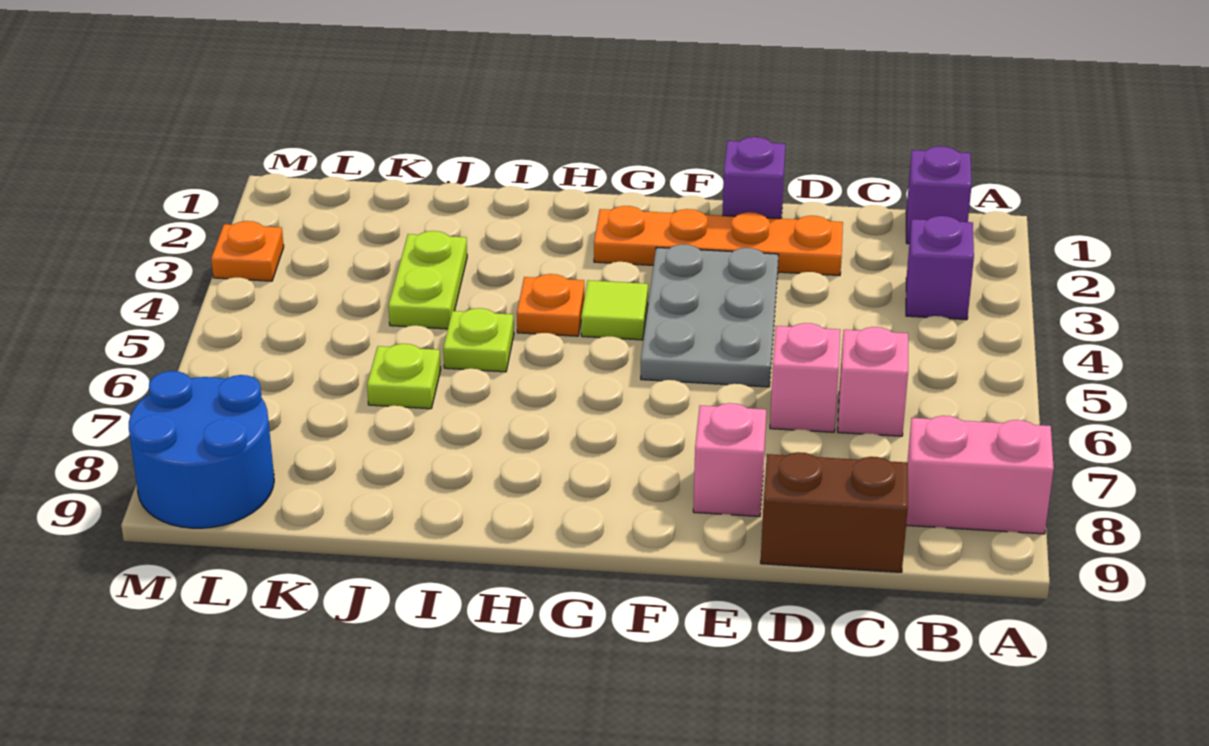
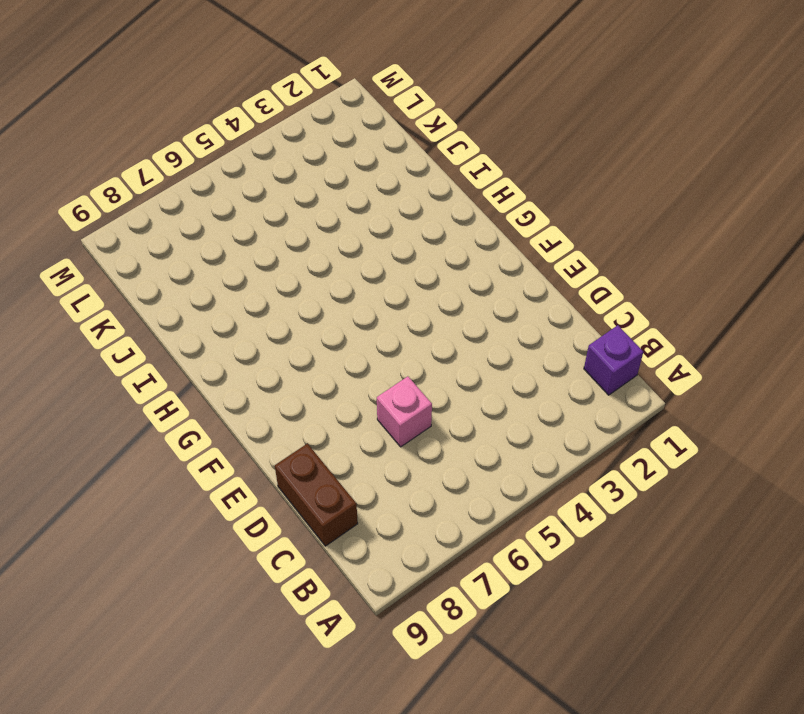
none -> pink 1x2 brick [906,416,1054,534]
none -> purple 1x1 brick [906,216,974,320]
none -> pink 1x1 brick [838,327,908,436]

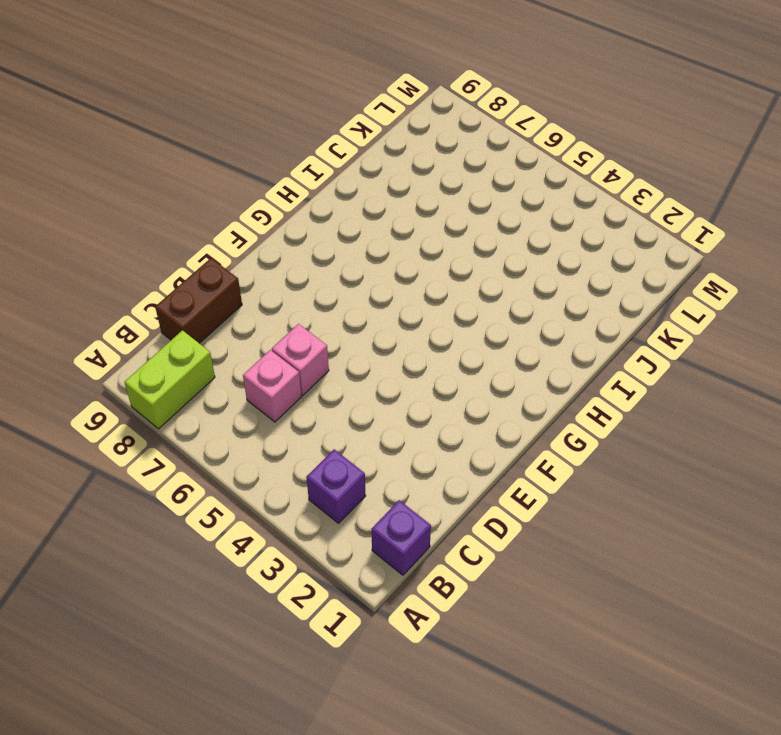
lime 1x2 brick [124,330,215,429] -> pink 1x2 brick [906,416,1054,534]
none -> orange 1x4 plate [594,206,843,276]
none -> purple 1x1 brick [722,137,785,219]
none -> grey 2x3 plate [641,244,778,387]

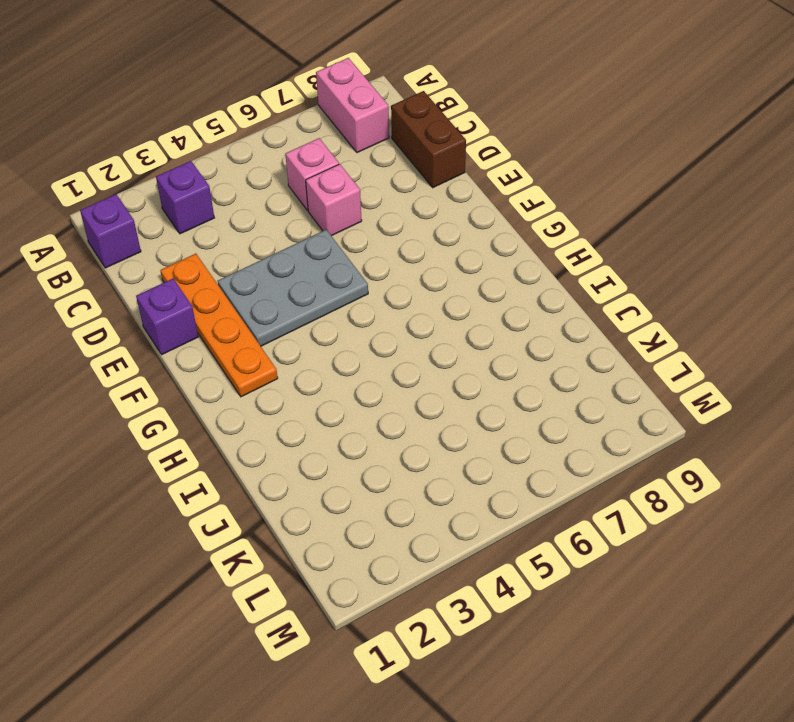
none -> pink 1x1 brick [693,403,766,517]
none -> lime 1x1 tile [581,280,648,340]
none -> orange 1x1 plate [517,274,585,336]

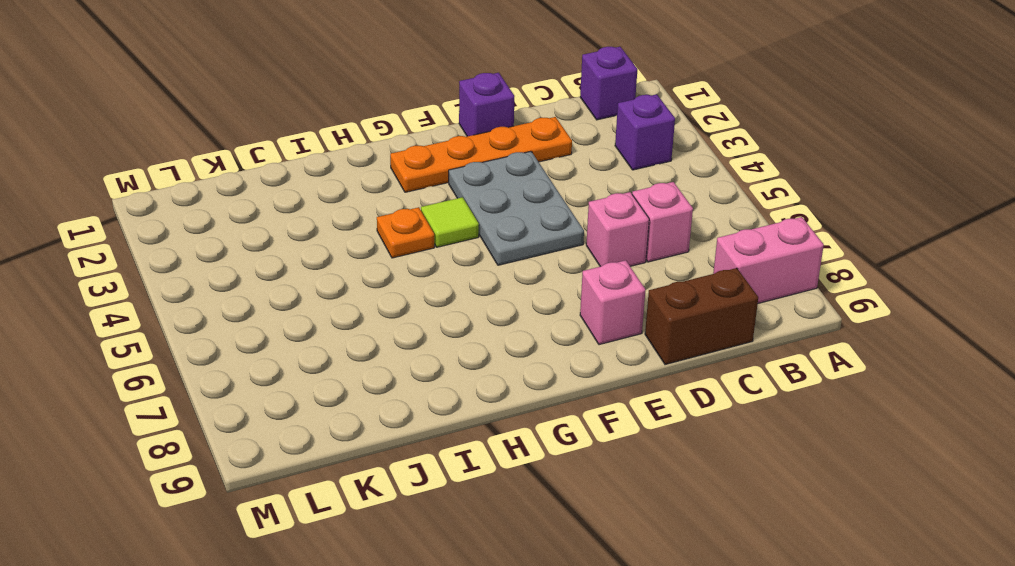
none -> lime 1x1 plate [443,308,514,372]
none -> lime 1x2 plate [388,231,467,329]
none -> lime 1x1 plate [367,344,441,409]

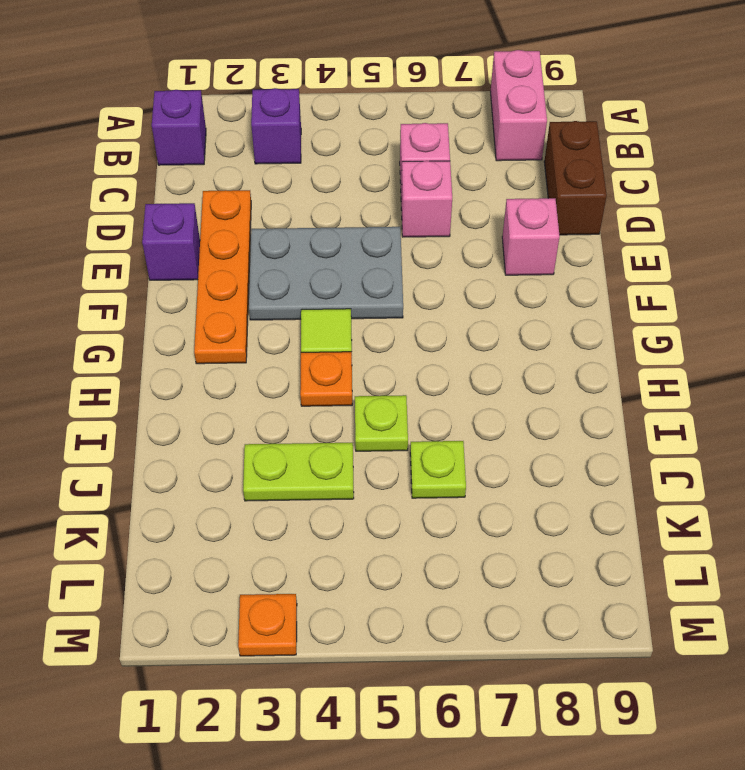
none -> blue 2x2 round brick [129,371,274,528]

